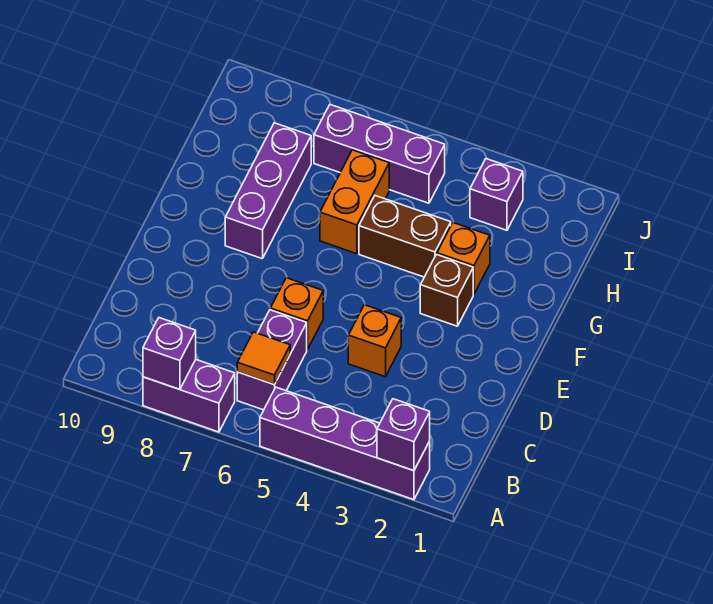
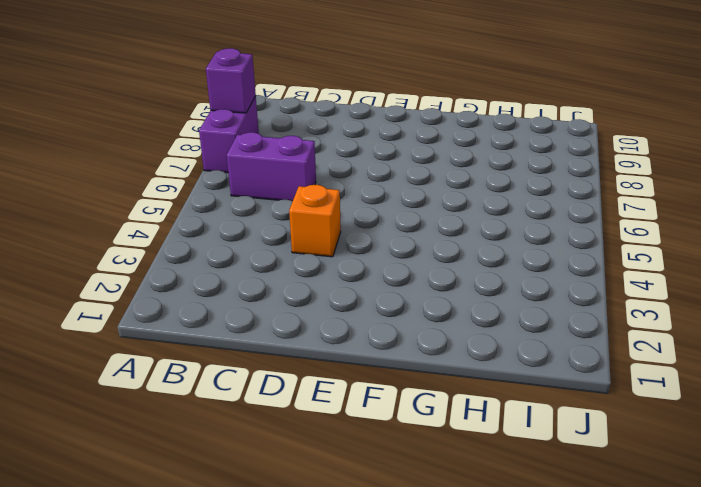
none -> purple 1x4 brick [260,387,430,500]
none -> orange 1x1 brick [270,278,323,350]
none -> brown 1x1 brick [420,254,473,326]

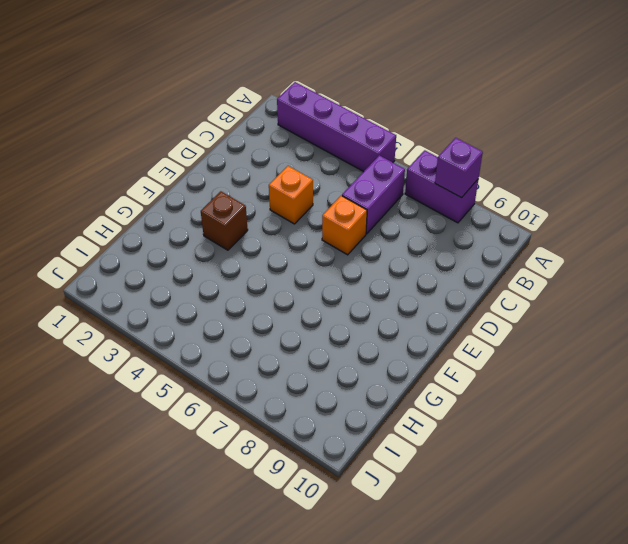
none -> purple 1x3 brick [225,123,311,259]
none -> orange 1x1 brick [437,222,490,294]
none -> brown 1x2 brick [359,196,451,277]

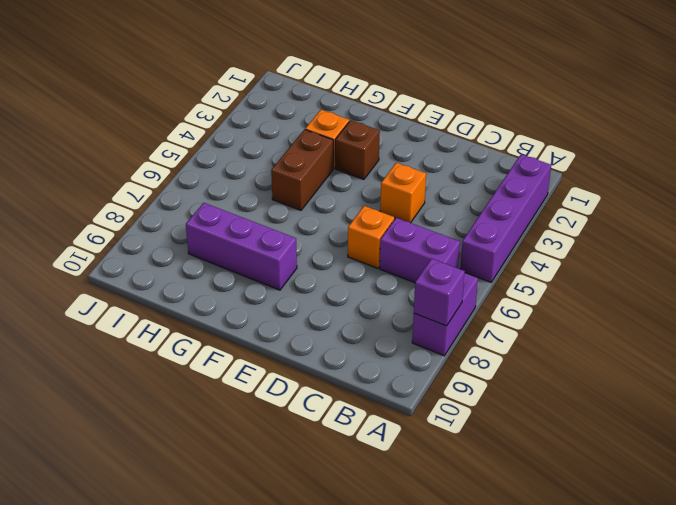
none -> orange 1x2 brick [320,150,389,254]
none -> purple 1x1 brick [470,158,523,230]
none -> purple 1x3 brick [314,105,445,203]

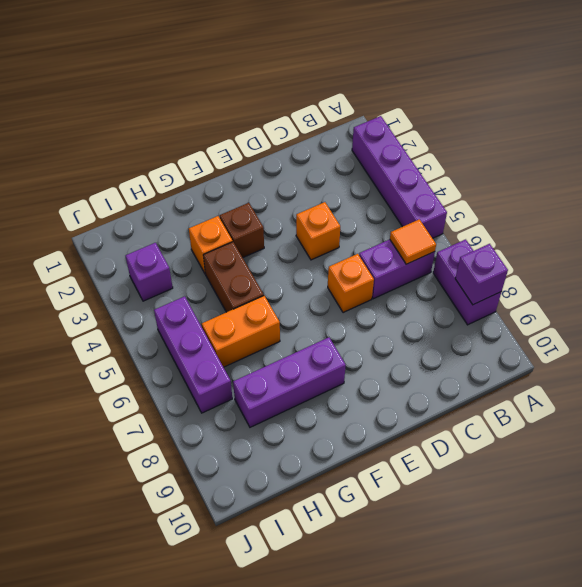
none -> purple 1x1 brick [377,399,430,471]

